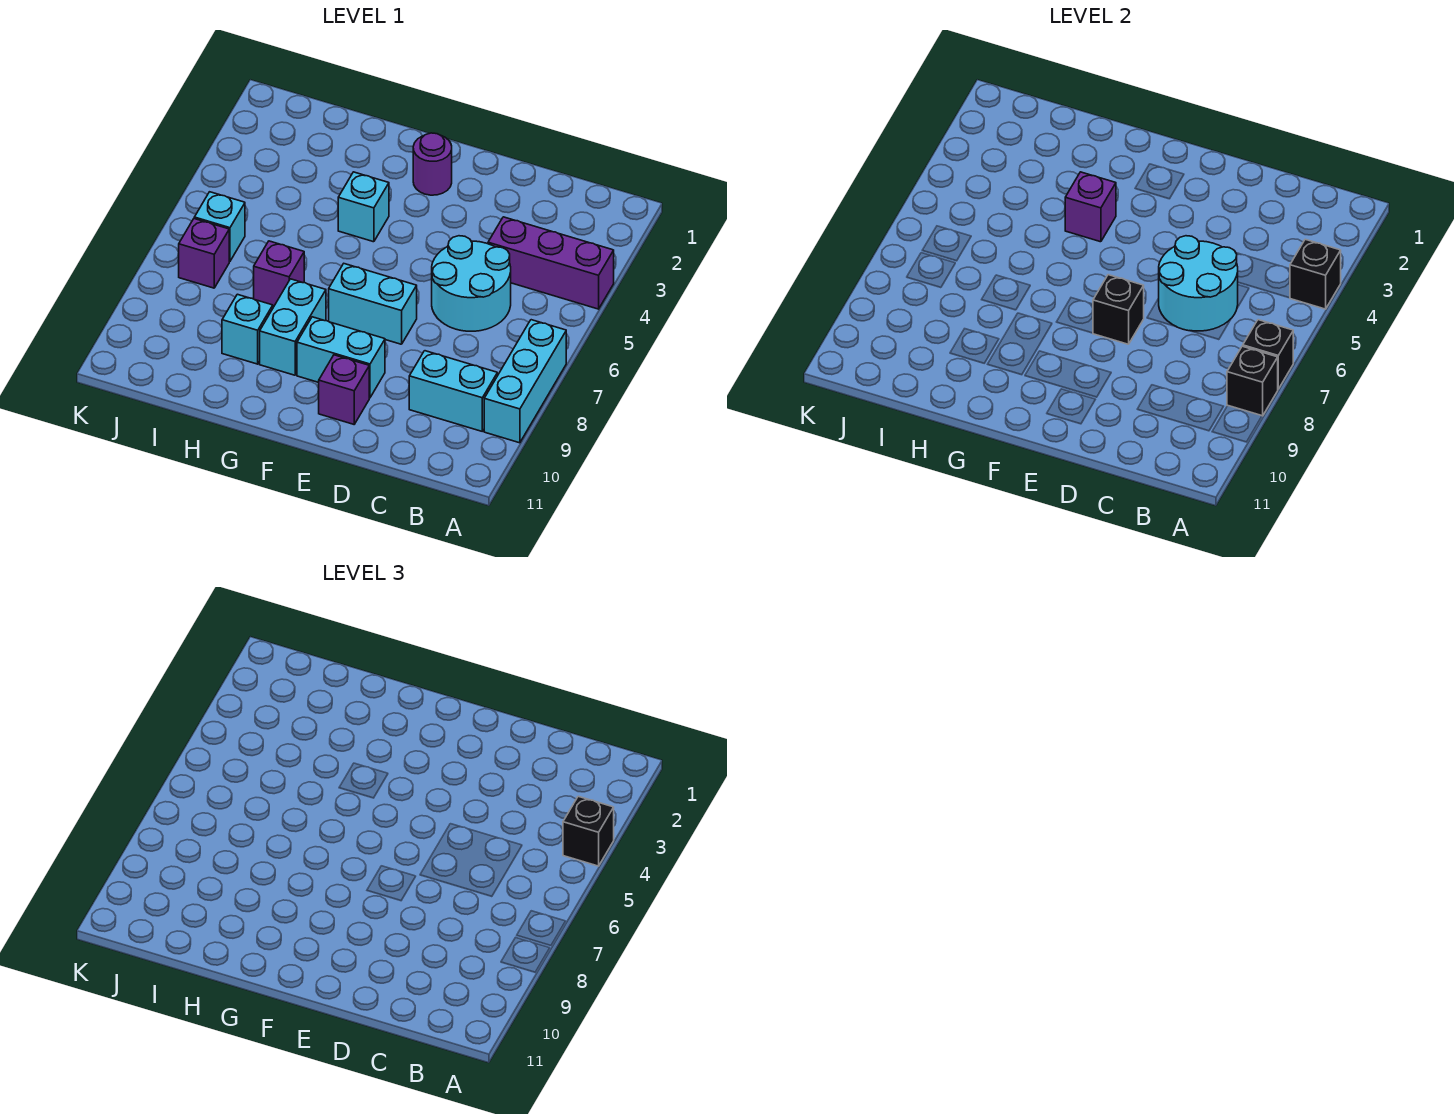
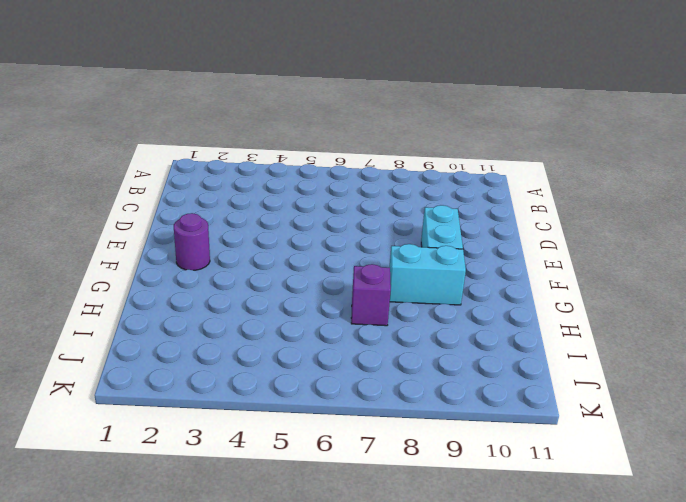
none -> purple 1x3 brick [488,217,614,309]
none -> cyan 1x3 brick [484,320,566,443]
none -> cyan 1x2 brick [409,351,497,431]

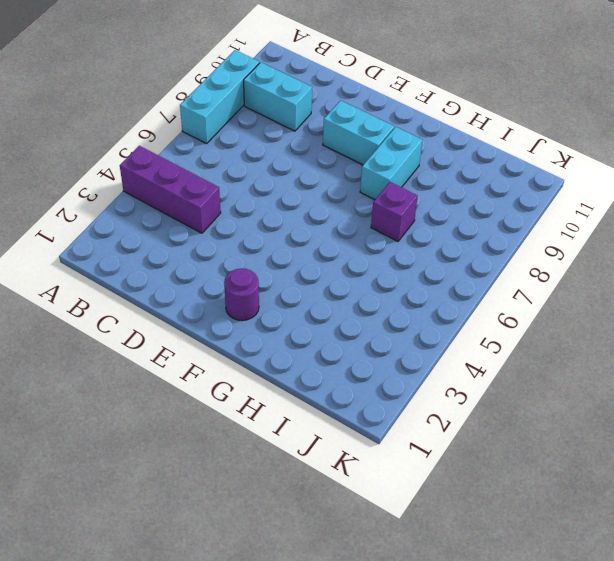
none -> cyan 2x2 round brick [432,236,511,331]
none -> cyan 1x2 brick [329,264,417,344]
none -> purple 1x1 brick [319,355,369,424]

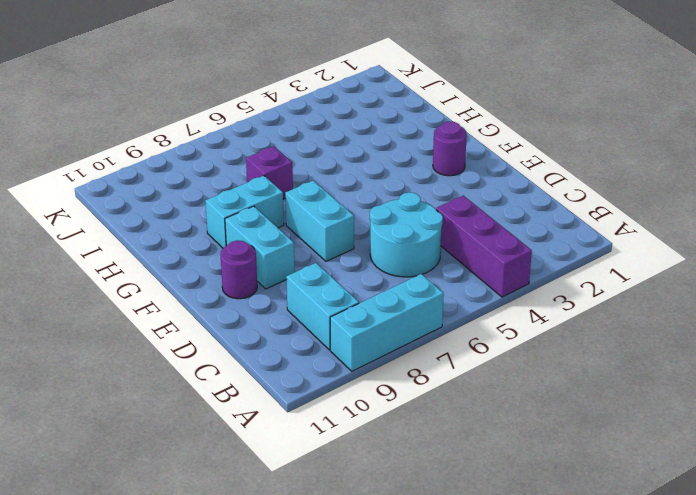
purple 1x1 round brick [220,240,257,299] -> purple 1x1 brick [319,355,369,424]
none -> cyan 1x1 brick [338,172,389,242]
none -> cyan 1x1 brick [222,294,273,364]
none -> cyan 1x1 brick [194,192,245,261]

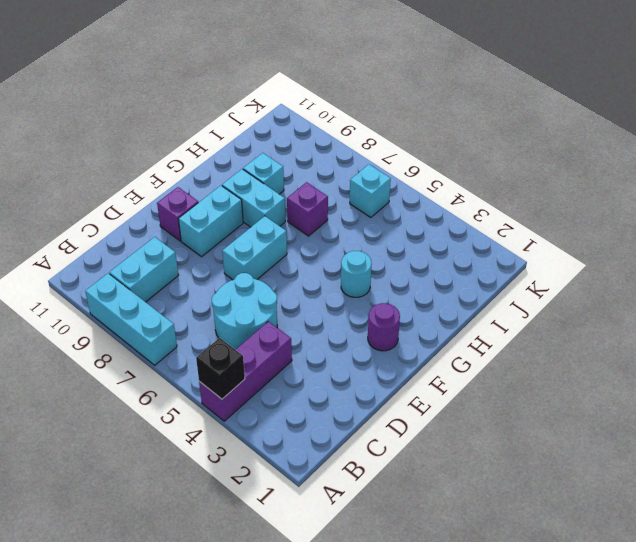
cyan 1x1 round brick [341,251,372,297] -> cyan 1x1 brick [338,172,389,242]
none -> purple 1x1 brick [179,219,229,288]
none -> black 1x1 brick [1243,320,1293,389]
none -> black 1x1 brick [1227,346,1278,416]

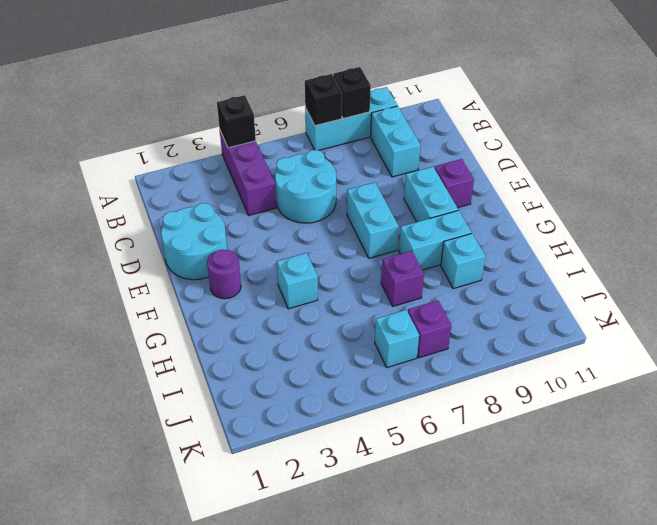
cyan 2x2 round brick [161,203,227,280] -> cyan 2x2 round brick moved to [1159,236,1238,331]
none -> black 1x1 brick [1093,275,1144,344]
none -> purple 1x1 brick [1065,172,1116,242]
none -> black 1x1 brick [563,796,614,866]

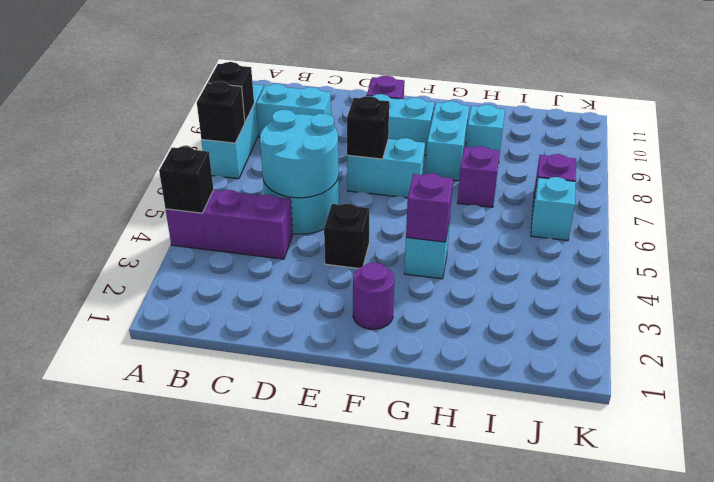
black 1x1 brick [324,204,369,268] -> black 1x1 brick moved to [563,796,614,866]

